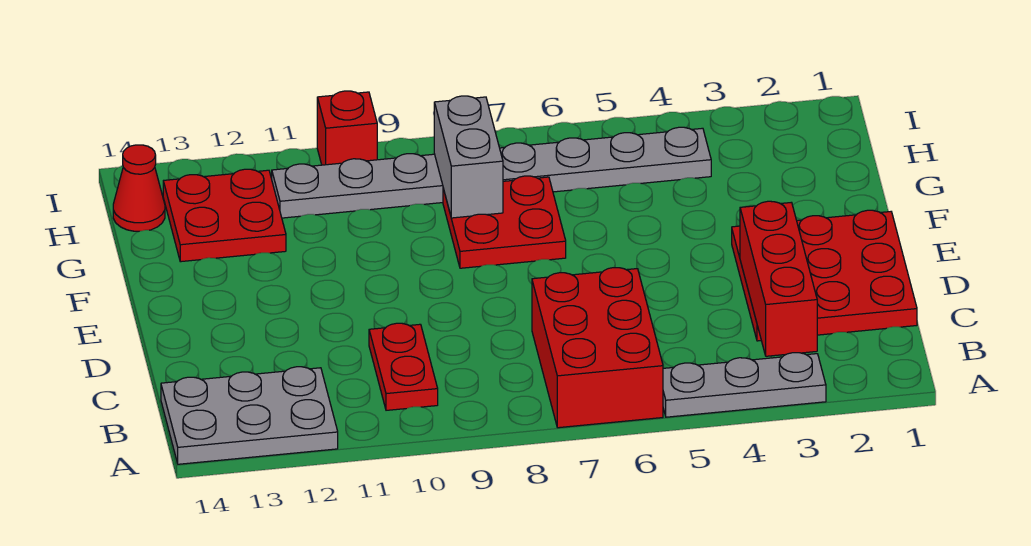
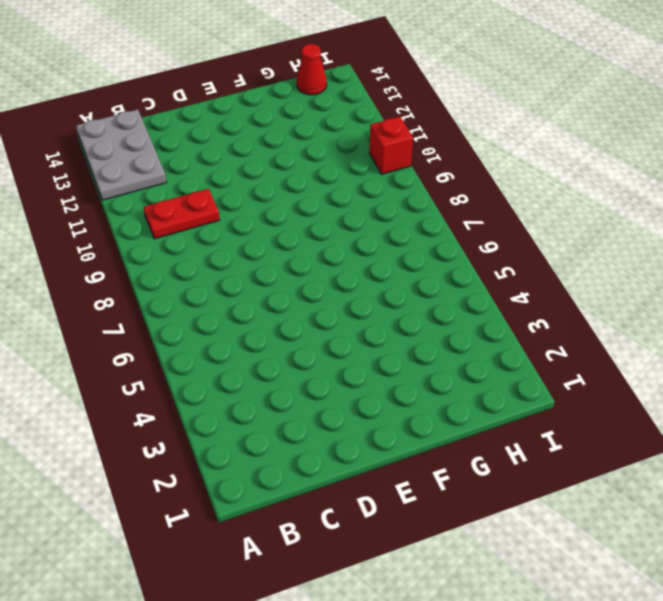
none -> grey 1x3 plate [663,353,826,417]
none -> red 2x3 brick [532,268,663,428]
none -> red 3x3 plate [732,210,917,341]

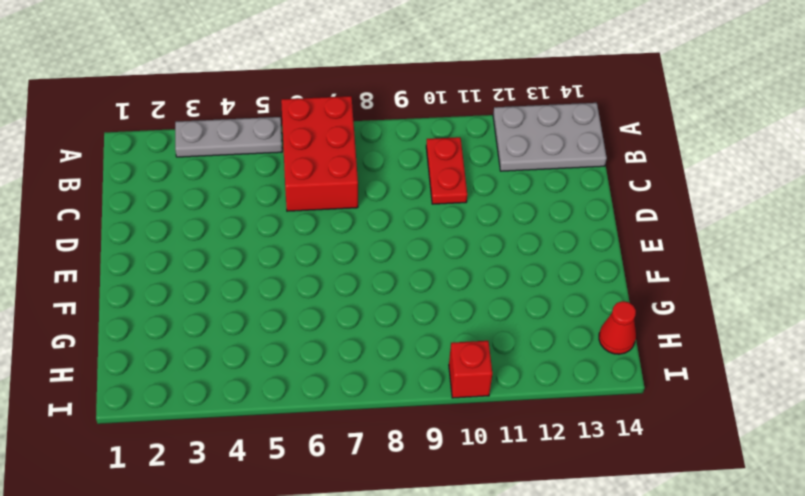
none -> red 3x3 plate [732,210,917,341]
none -> red 2x2 plate [443,176,566,268]
none -> red 2x2 plate [163,169,286,262]

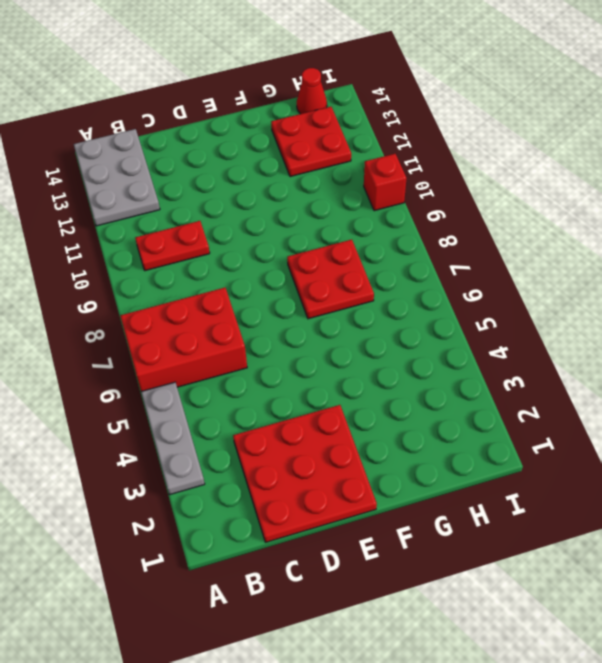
none -> grey 1x8 plate [272,127,711,218]
none -> red 1x3 brick [740,201,817,356]
none -> grey 1x2 brick [434,96,503,218]

